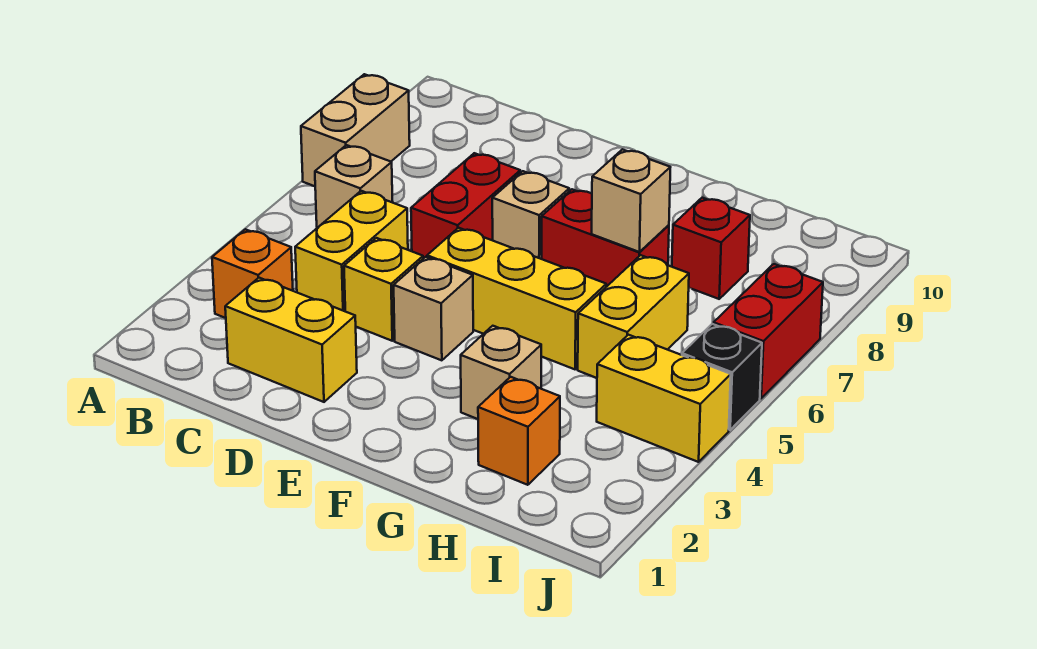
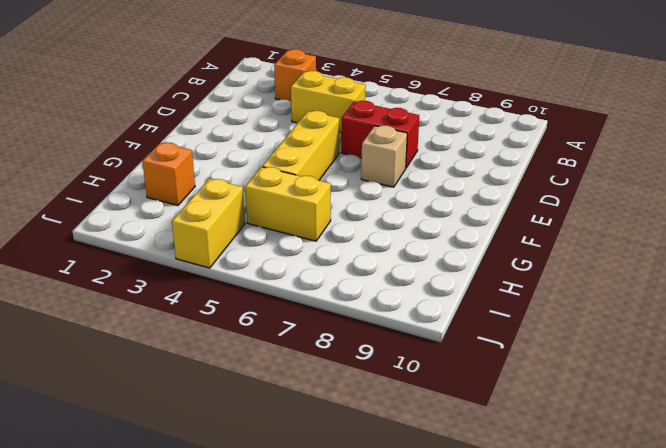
none -> tan 1x2 brick [301,74,410,186]
none -> tan 1x1 brick [315,145,393,228]
none -> yellow 1x2 brick [225,278,357,402]

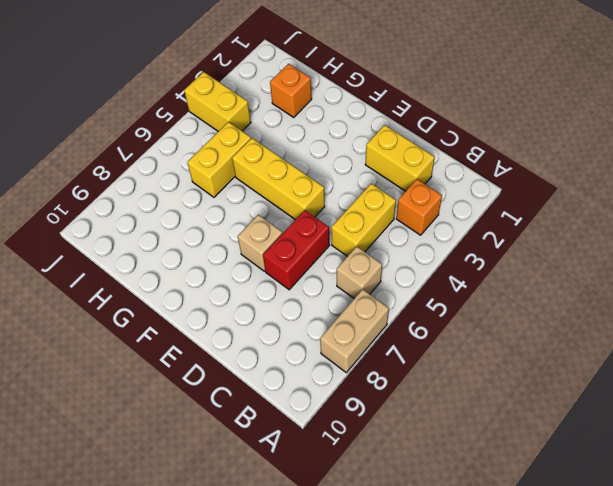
none -> yellow 1x1 brick [344,238,423,341]
none -> tan 1x1 brick [394,257,473,360]
none -> red 1x2 brick [542,189,669,287]

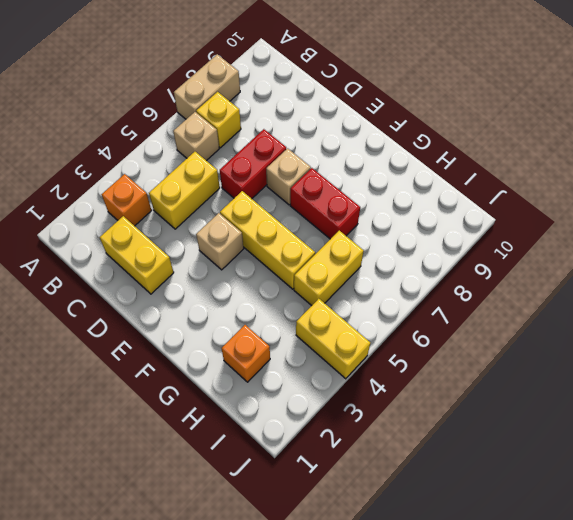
yellow 1x1 brick [196,92,241,148] -> yellow 1x1 brick moved to [344,238,423,341]
none -> tan 1x1 brick [461,326,541,419]
none -> red 1x1 brick [672,198,750,299]
none -> black 1x1 brick [682,324,762,430]

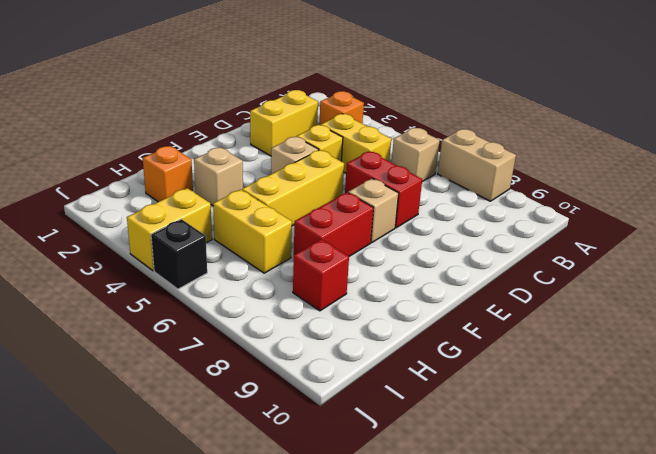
none -> red 1x2 brick [714,264,823,399]
none -> tan 1x1 brick [592,149,670,252]

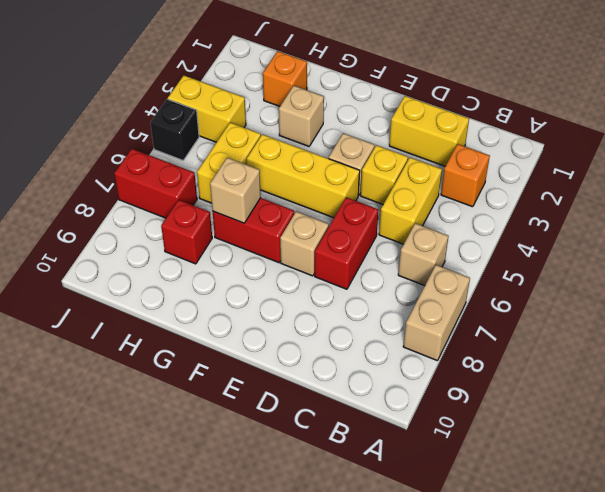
red 1x2 brick [114,149,197,218] -> red 1x2 brick turned to [714,264,823,399]

